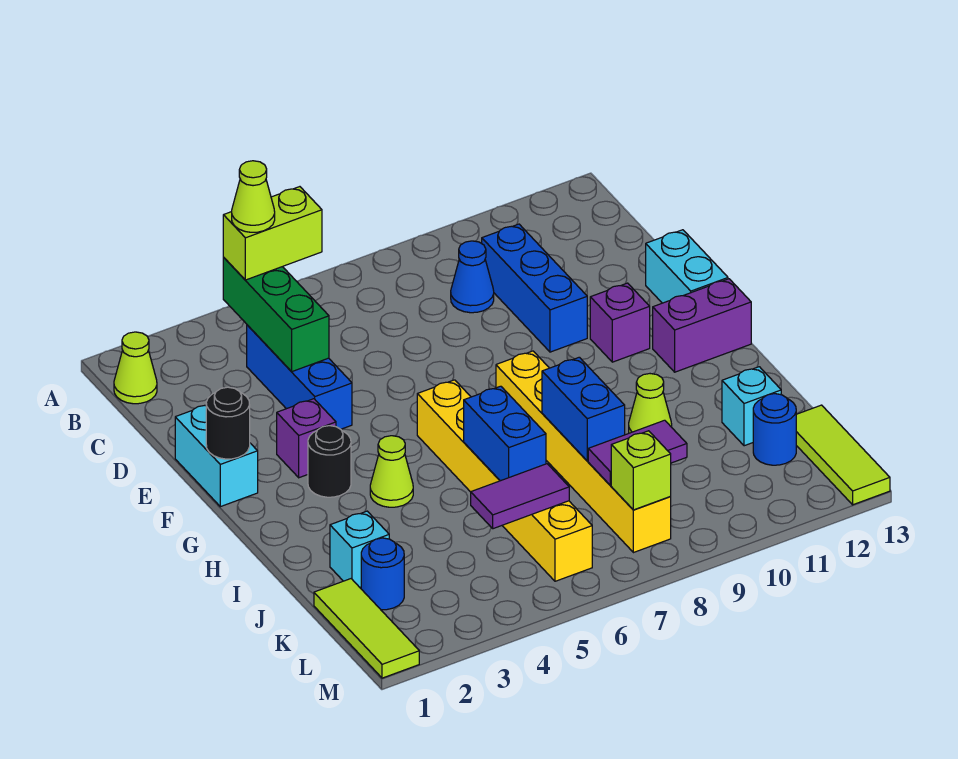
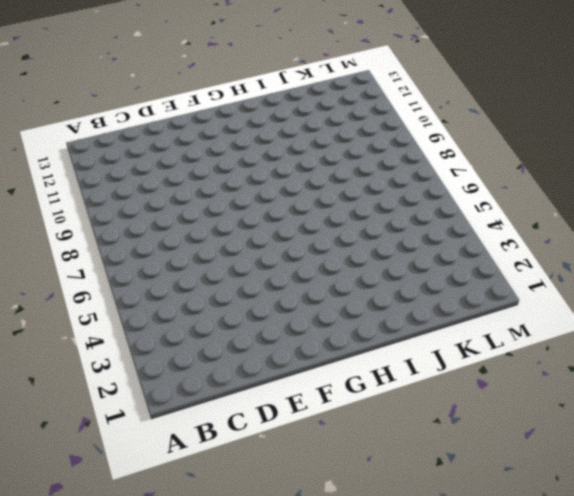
none -> lime 1x1 cone [114,332,157,404]
none -> blue 1x3 brick [247,325,352,429]
none -> blue 1x1 cone [451,241,494,313]

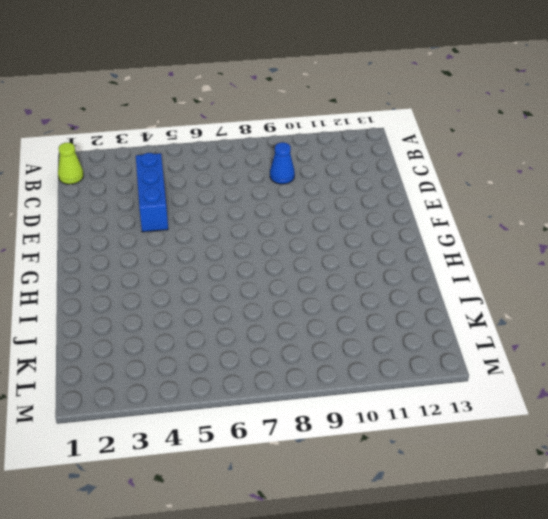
none -> blue 1x3 brick [482,224,587,352]
none -> cyan 1x2 brick [175,405,258,507]
none -> cyan 1x2 brick [646,230,728,303]

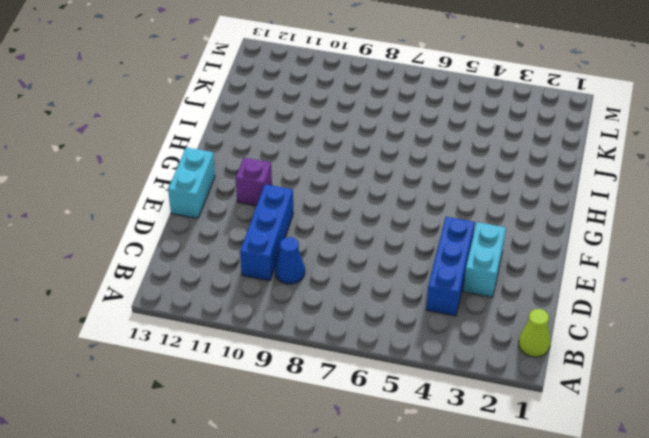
cyan 1x2 brick [463,222,506,297] -> cyan 1x2 brick moved to [175,405,258,507]
none -> purple 1x1 brick [277,399,336,478]
none -> black 1x1 round brick [308,426,351,497]
none -> yellow 1x6 brick [417,380,592,581]

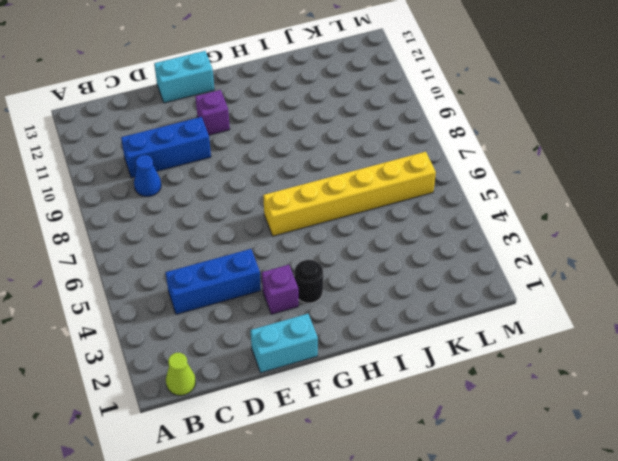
none -> yellow 1x6 brick [496,351,671,553]
none -> purple 1x2 brick [653,279,751,372]
none -> lime 1x1 cone [370,436,413,507]

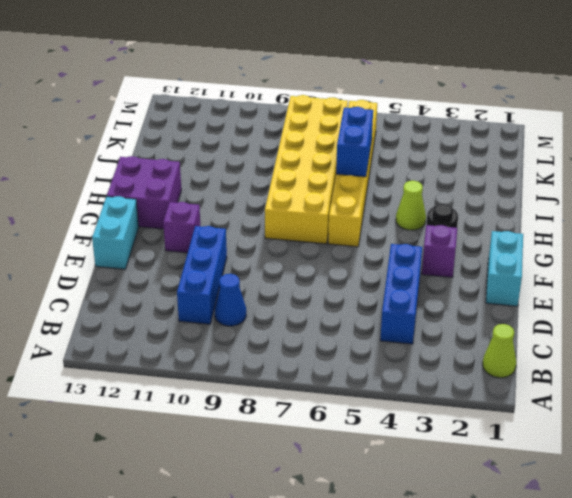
yellow 2x6 brick [265,95,348,244] -> yellow 1x6 brick [496,351,671,553]
purple 2x2 brick [107,156,181,229] -> purple 1x2 brick [653,279,751,372]
none -> lime 1x1 cone [629,374,672,433]
none -> cyan 1x1 brick [330,511,389,587]
none -> cyan 1x1 brick [722,367,781,446]

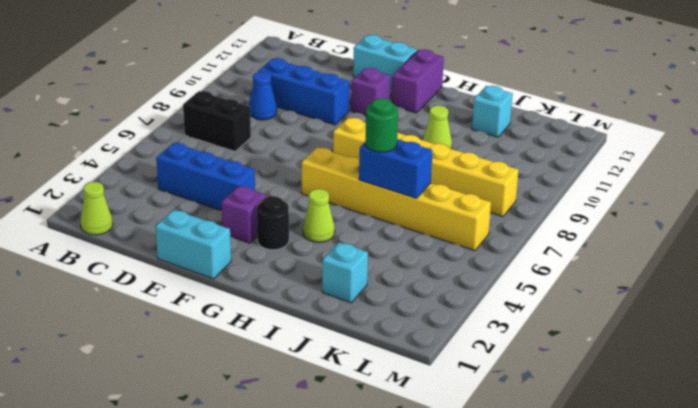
black 1x2 brick [183,91,251,151] -> none
green 1x1 round brick [365,98,398,152] -> none
none -> lime 1x3 tile [314,579,419,678]
none -> blue 1x1 round brick [361,538,404,610]
none -> blue 1x1 round brick [753,394,796,465]

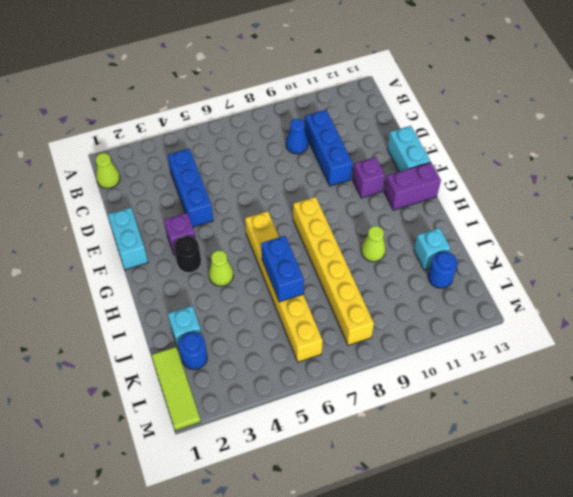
none -> lime 1x3 tile [796,405,890,505]
none -> green 1x3 brick [223,258,329,372]
none -> black 1x1 round brick [206,387,250,459]

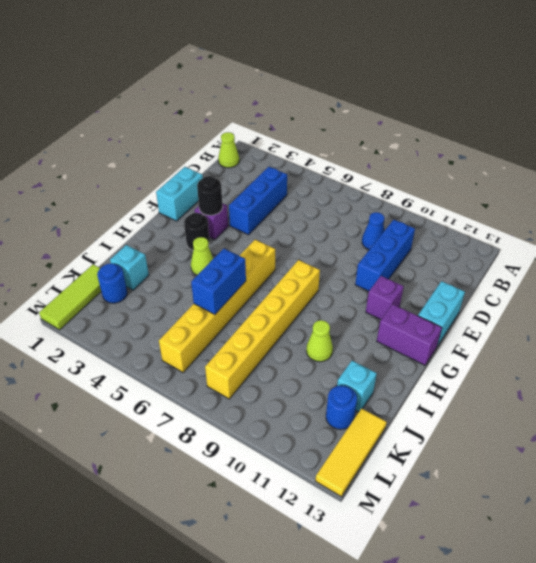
black 1x1 round brick [197,176,223,215] -> black 1x1 round brick moved to [206,387,250,459]
yellow 1x3 tile [315,408,387,497] -> lime 1x3 tile [796,405,890,505]
none -> green 1x3 brick [223,258,329,372]
none -> blue 1x2 brick [542,357,625,461]
none -> purple 1x2 tile [471,464,569,529]

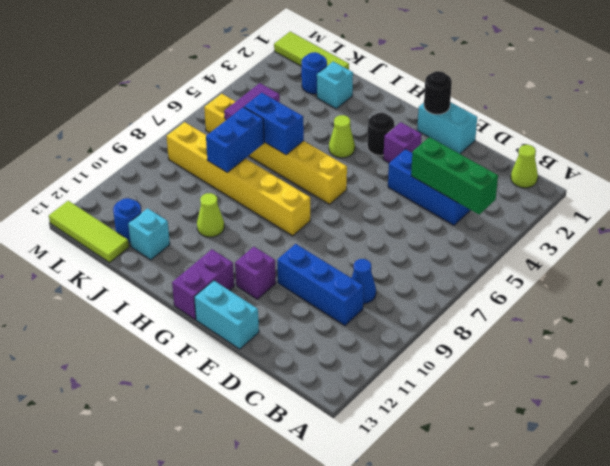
blue 1x2 brick [206,107,264,172] -> blue 1x2 brick turned to [542,357,625,461]
none -> purple 1x2 tile [588,420,687,485]
none -> lime 1x1 brick [611,431,671,510]
none -> lime 1x2 brick [223,187,322,280]

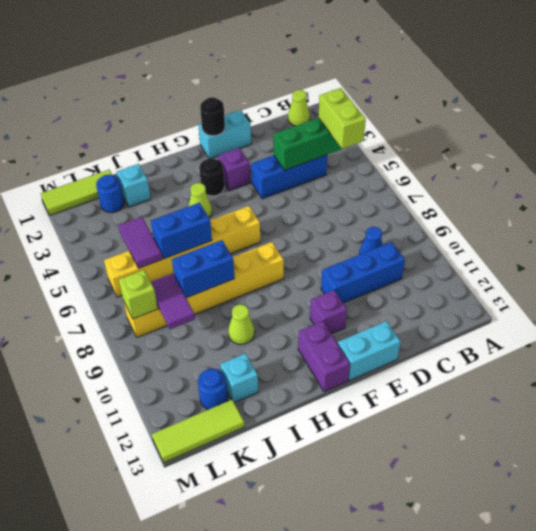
none -> lime 1x1 cone [232,161,275,232]

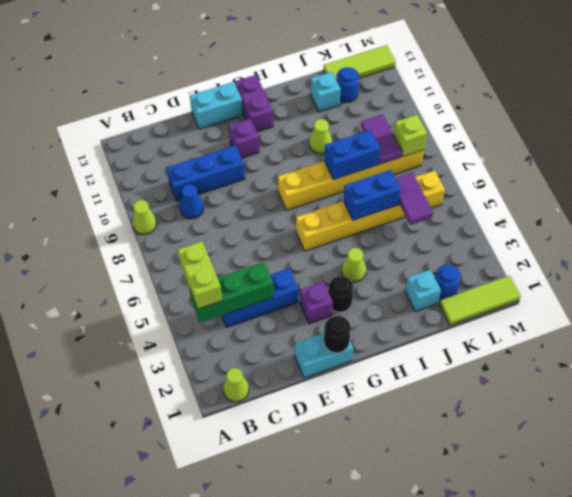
lime 1x1 cone [132,200,157,234] -> lime 1x1 cone moved to [232,161,275,232]

